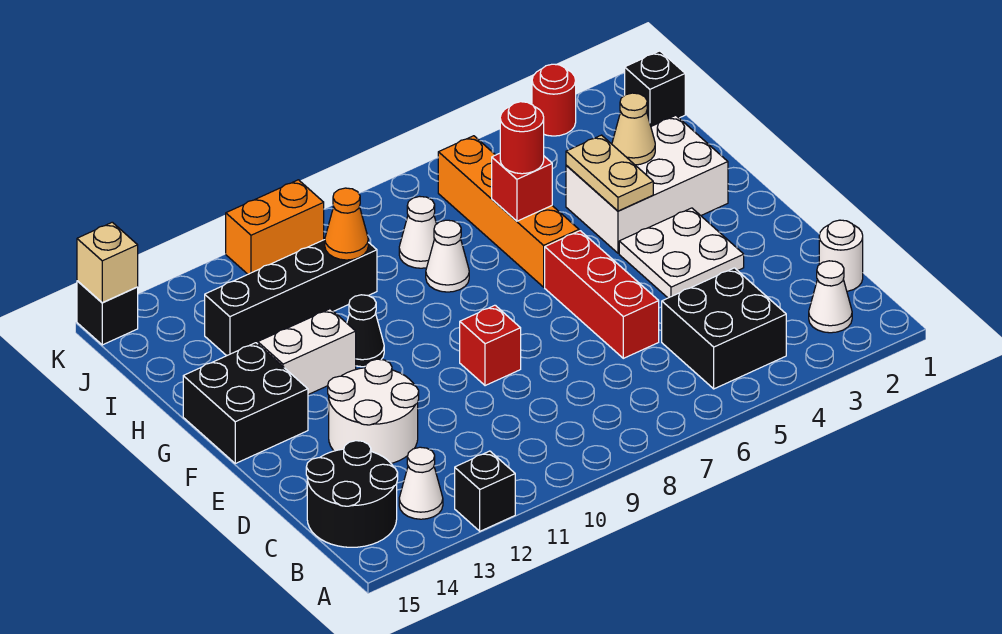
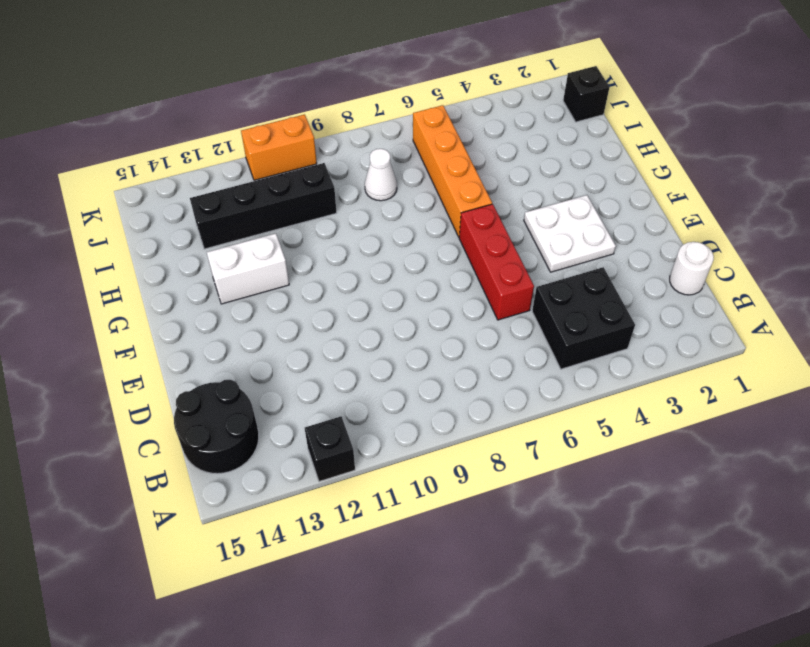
none -> white 1x1 cone [809,261,852,333]
none -> white 1x1 cone [399,447,443,519]
none -> white 2x2 round brick [328,359,419,463]

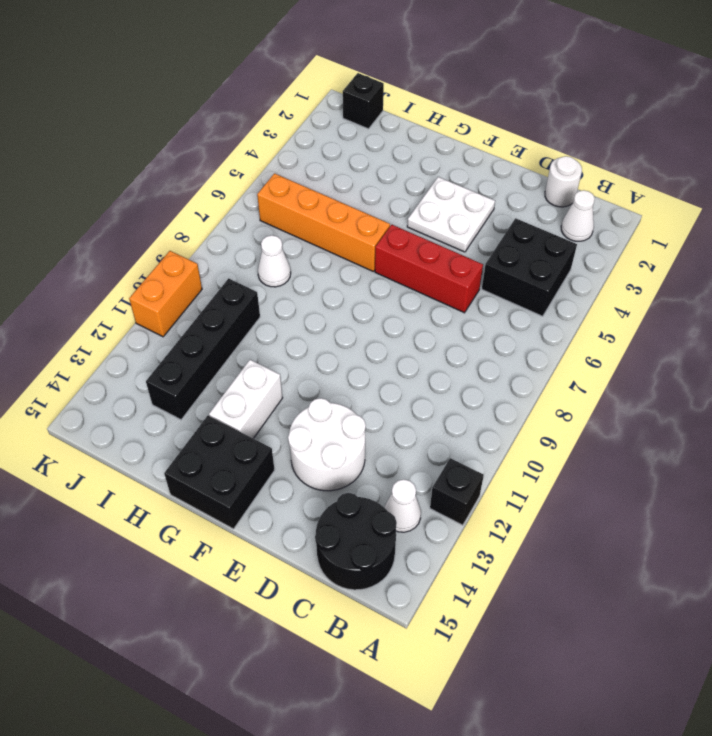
none -> red 1x1 brick [460,305,521,386]
none -> white 2x3 brick [566,115,728,253]
none -> black 1x1 cone [347,295,384,367]

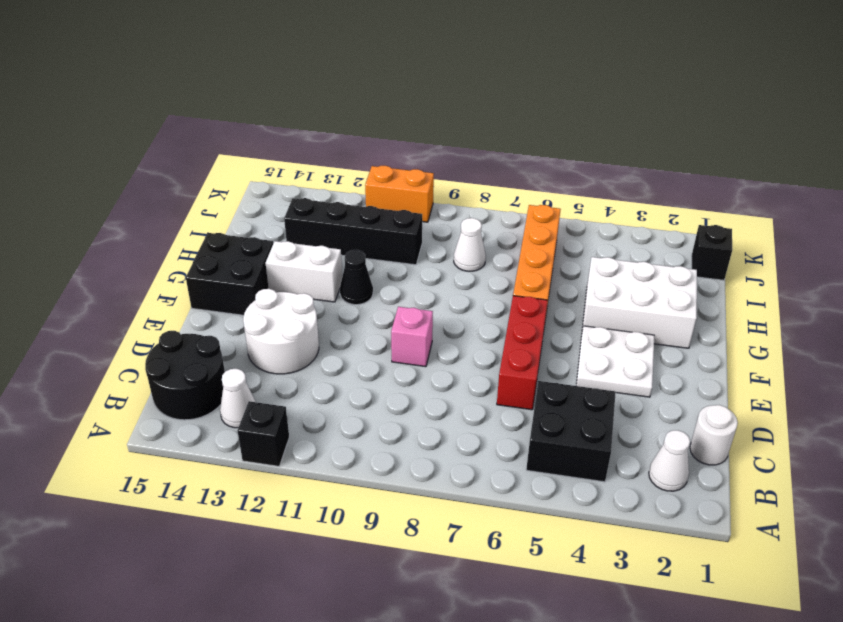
pink 1x1 brick [391,307,433,367] -> red 1x1 brick [460,305,521,386]
none -> white 1x1 cone [426,220,469,292]
none -> red 1x1 round brick [532,64,576,136]
none -> black 1x1 brick [77,281,138,345]

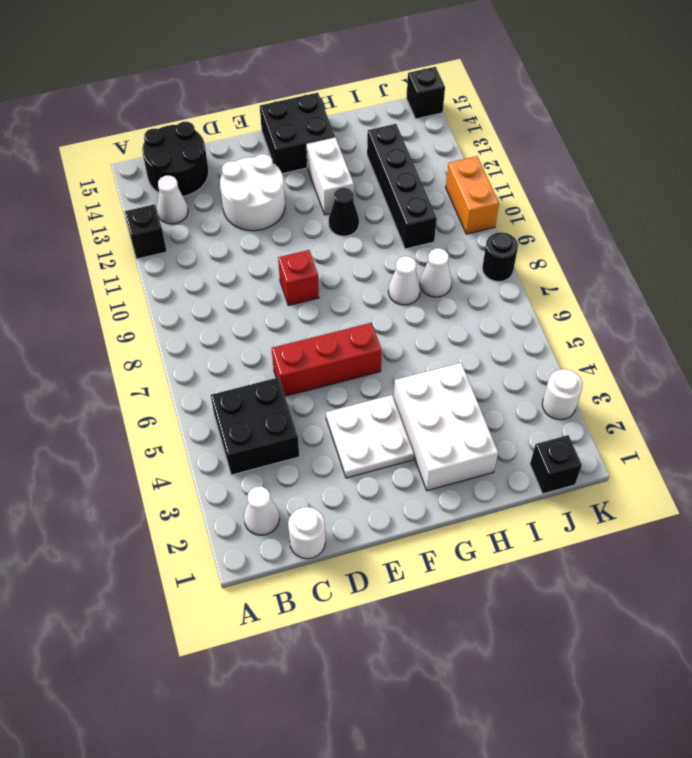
white 1x1 round brick [542,369,583,420] -> red 1x1 round brick [532,64,576,136]
black 1x1 round brick [482,232,518,282] -> none
none -> orange 1x4 brick [438,136,579,287]
none -> tan 1x2 plate [566,135,653,211]
none -> tan 1x1 cone [612,93,655,165]

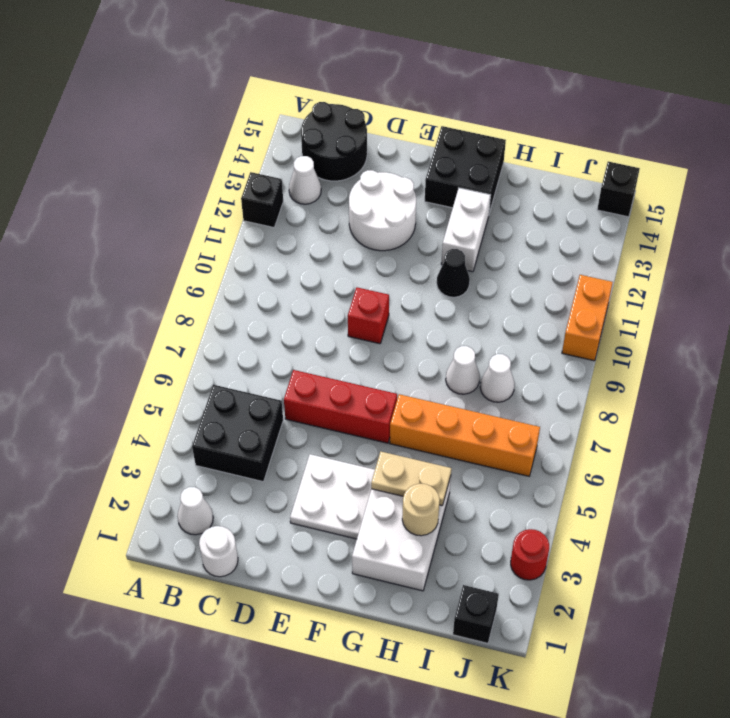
tan 1x1 round brick [402,484,440,536] -> tan 1x1 cone [612,93,655,165]
none -> black 1x4 brick [205,240,377,356]
none -> red 1x1 brick [492,153,552,221]
none -> orange 1x1 cone [325,188,368,260]

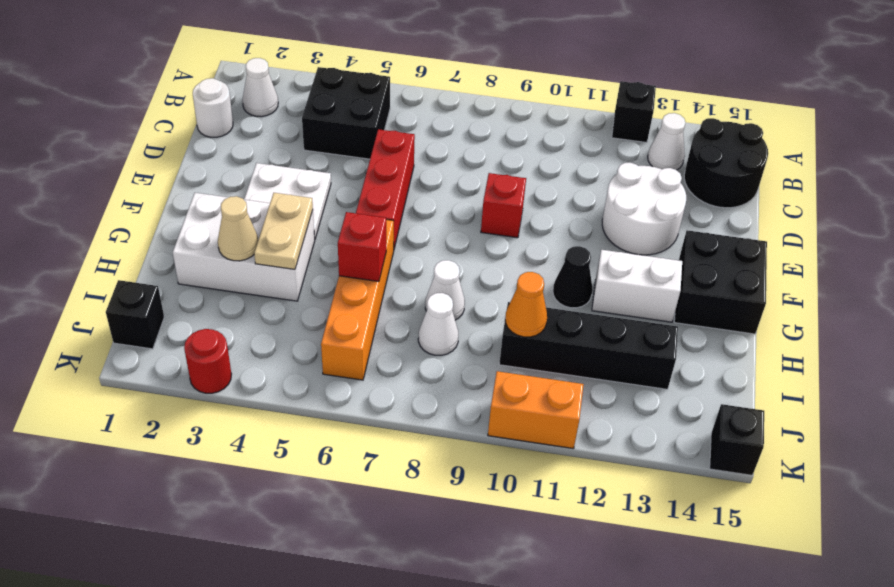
none -> tan 1x1 brick [77,222,138,303]
none -> red 1x1 round brick [500,102,544,174]

